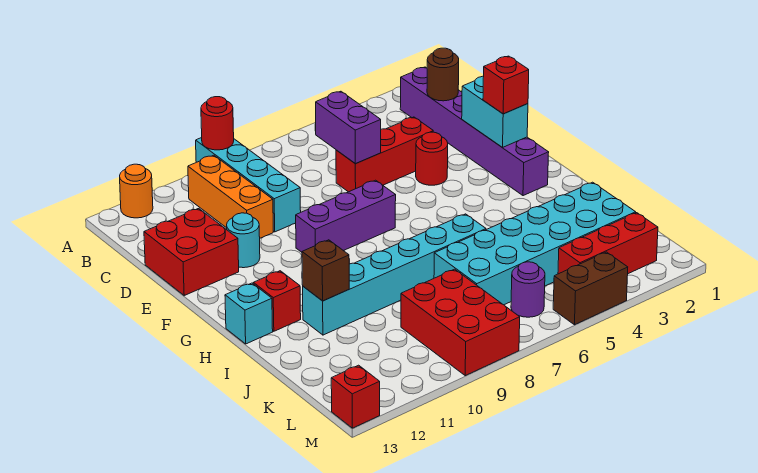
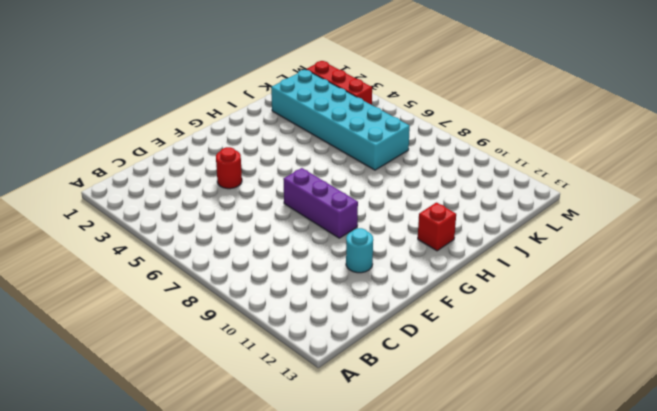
none -> cyan 1x4 brick [196,138,301,232]
none -> orange 1x1 round brick [120,164,153,218]
none -> purple 1x6 brick [400,67,549,196]

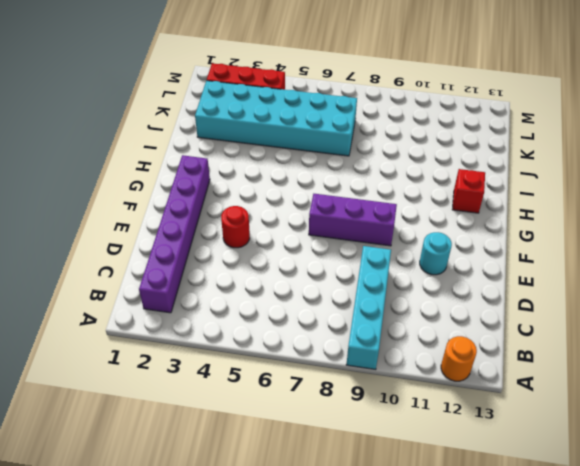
none -> orange 1x3 brick [188,155,273,238]
none -> red 1x3 brick [336,117,433,192]
none -> red 2x2 brick [144,209,239,295]

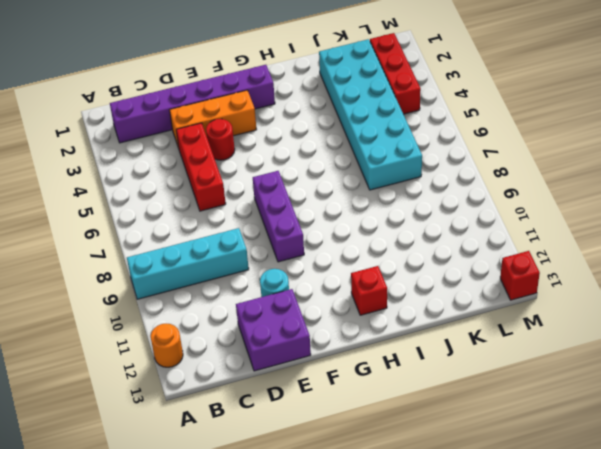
orange 1x3 brick [170,90,257,148] -> orange 1x3 brick moved to [188,155,273,238]
purple 2x2 brick [236,289,311,371] -> red 2x2 brick [144,209,239,295]
none -> cyan 1x1 brick [225,283,273,344]
none -> cyan 1x6 brick [303,214,486,335]
none -> red 2x3 brick [401,269,520,376]

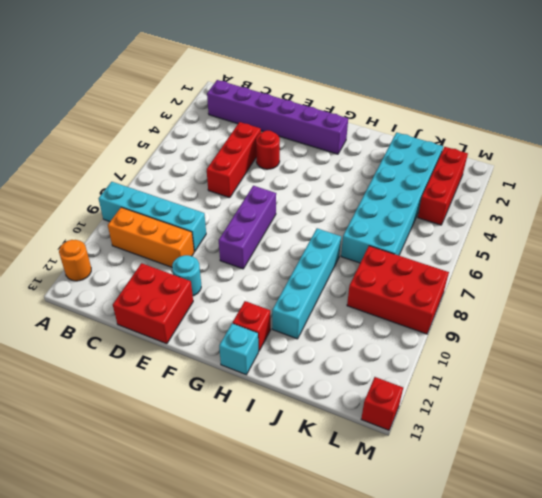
cyan 1x4 brick [272,228,341,339] -> cyan 1x6 brick [303,214,486,335]
none -> purple 1x1 round brick [511,262,545,317]
none -> brown 1x2 brick [553,252,628,325]
none -> red 1x1 round brick [201,97,234,150]

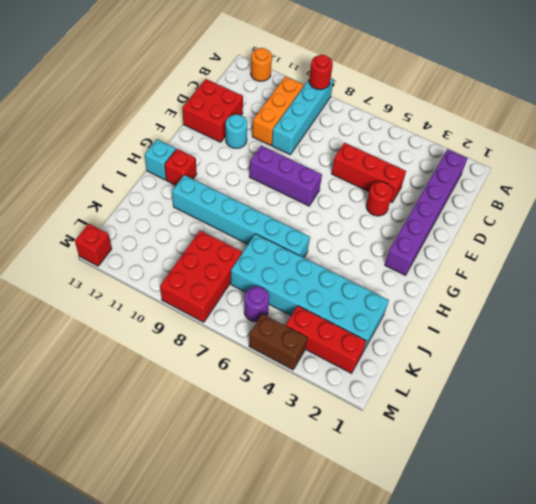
none -> brown 1x1 round brick [427,48,459,101]
none -> purple 1x2 brick [316,91,381,164]
none -> cyan 1x2 brick [462,76,528,148]

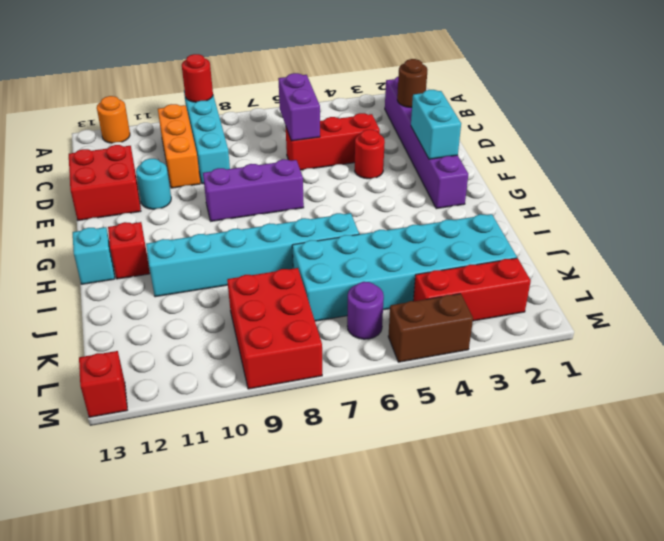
none -> brown 1x1 brick [302,240,349,301]
none -> red 1x1 brick [483,56,529,114]

